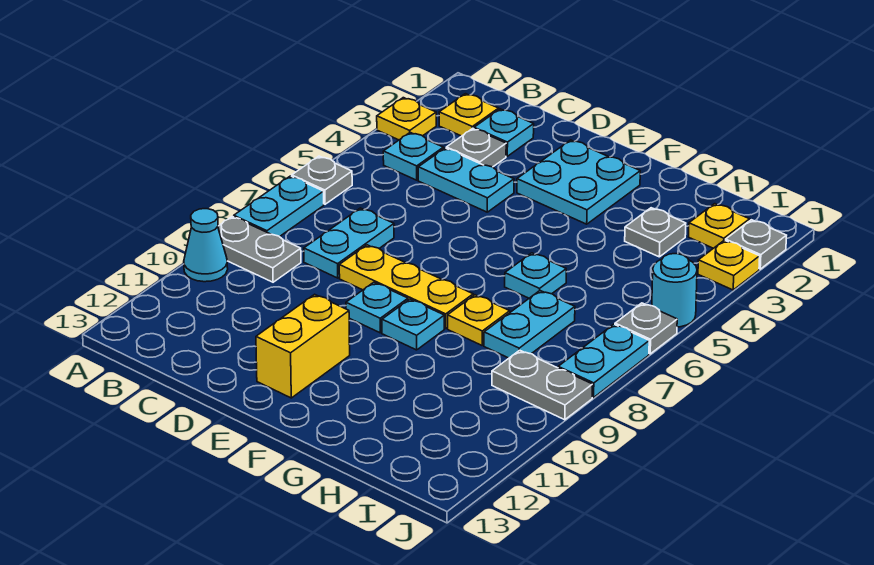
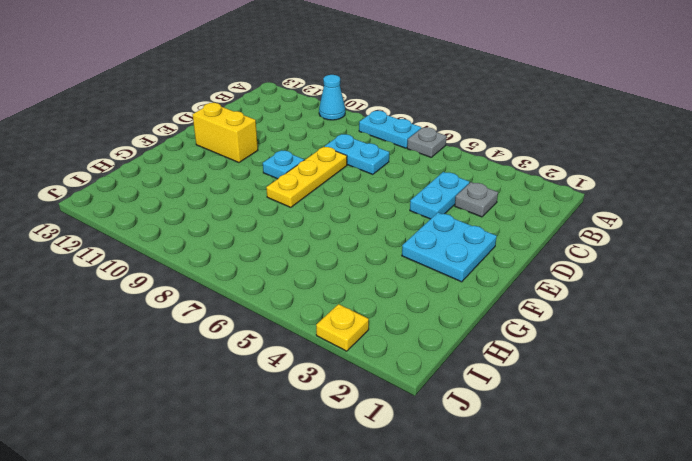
none -> yellow 1x1 plate [377,98,436,140]
none -> grey 1x2 plate [218,216,301,282]
none -> yellow 1x1 plate [439,94,499,136]

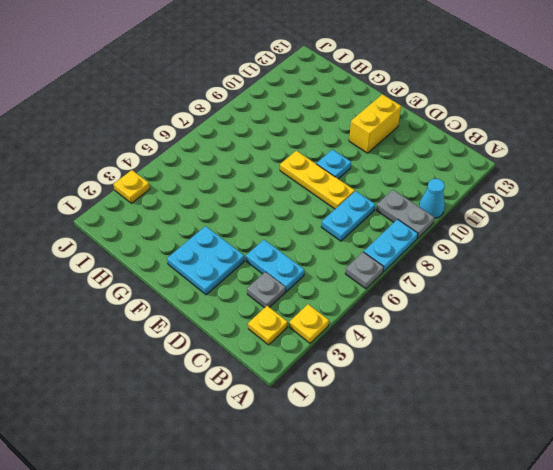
none -> cyan 1x1 plate [383,132,443,180]
none -> cyan 1x1 plate [474,109,534,156]
none -> cyan 1x1 plate [382,299,444,350]

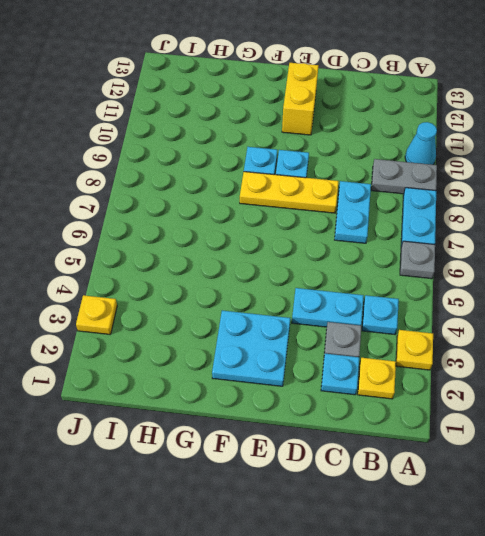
none -> cyan 1x1 plate [505,253,566,298]
none -> yellow 1x1 plate [448,295,510,345]
none -> grey 1x1 plate [625,208,686,257]

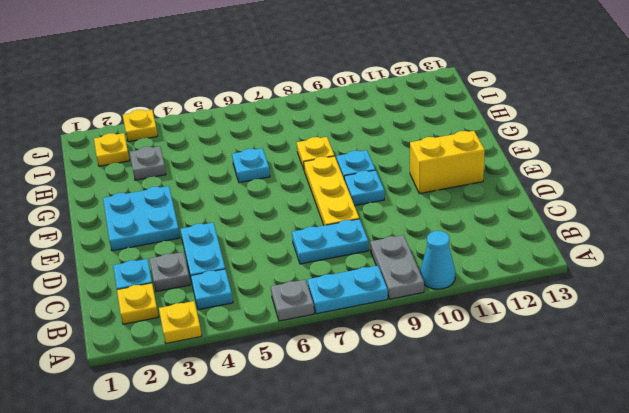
none -> cyan 1x2 plate [484,291,575,358]
none -> grey 1x2 plate [492,350,593,420]
none -> grey 1x1 plate [726,220,787,269]

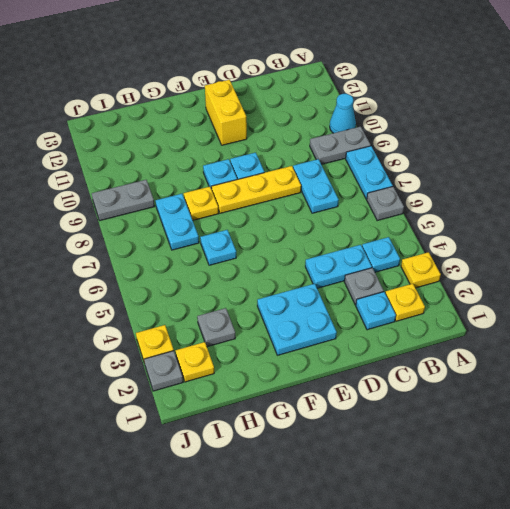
none -> cyan 1x1 round brick [652,254,697,327]
none -> grey 1x1 plate [615,303,677,354]
none -> cyan 1x2 plate [558,324,649,398]

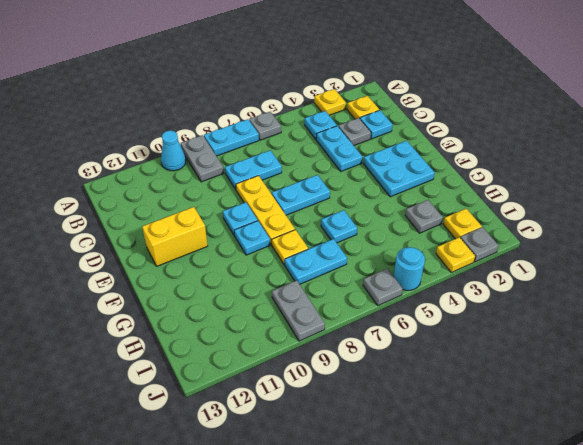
cyan 1x2 plate [272,175,330,215] -> cyan 1x2 plate moved to [558,324,649,398]

